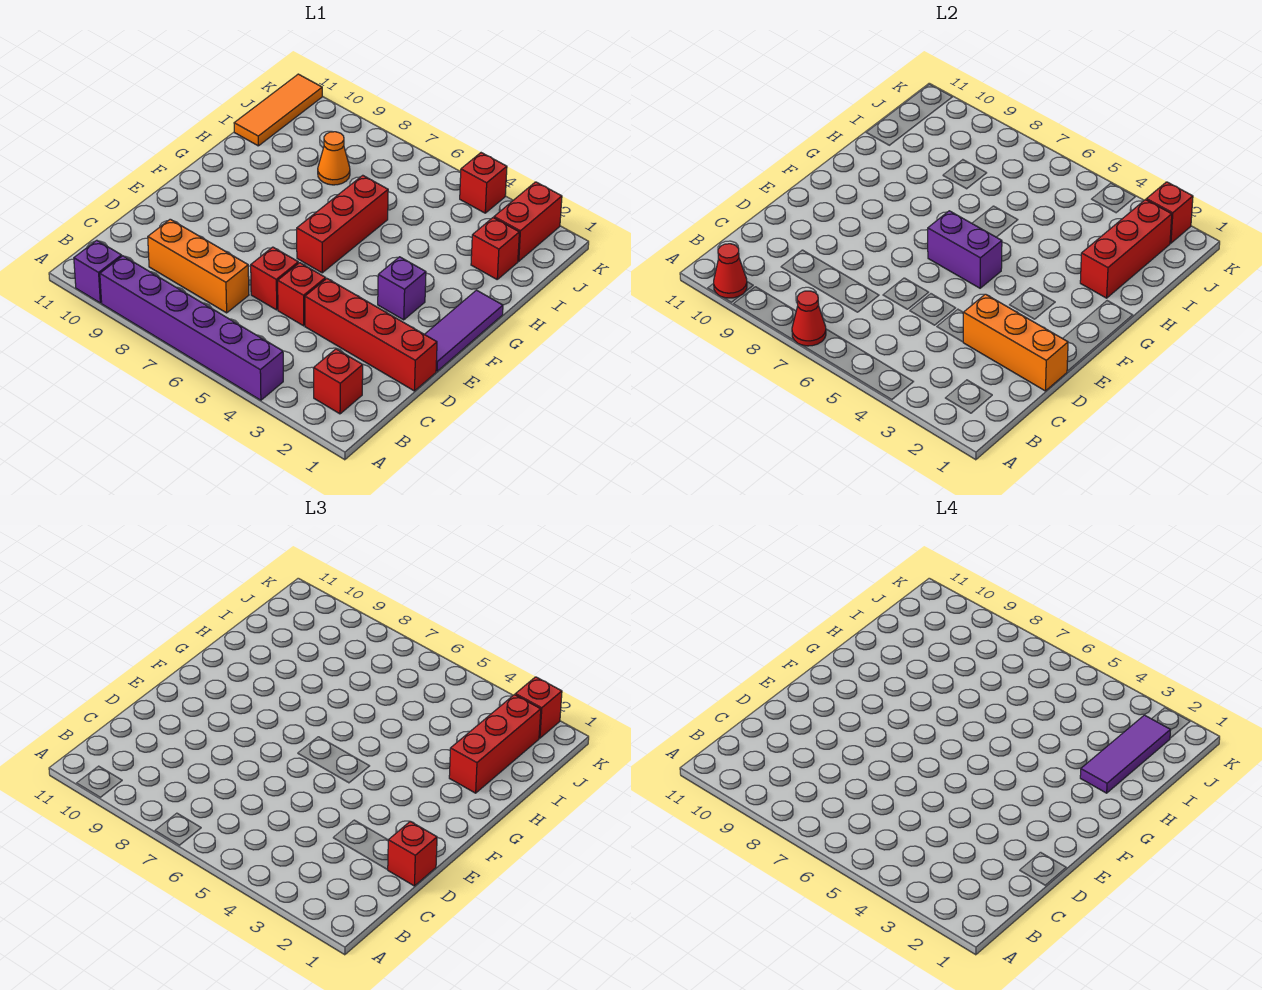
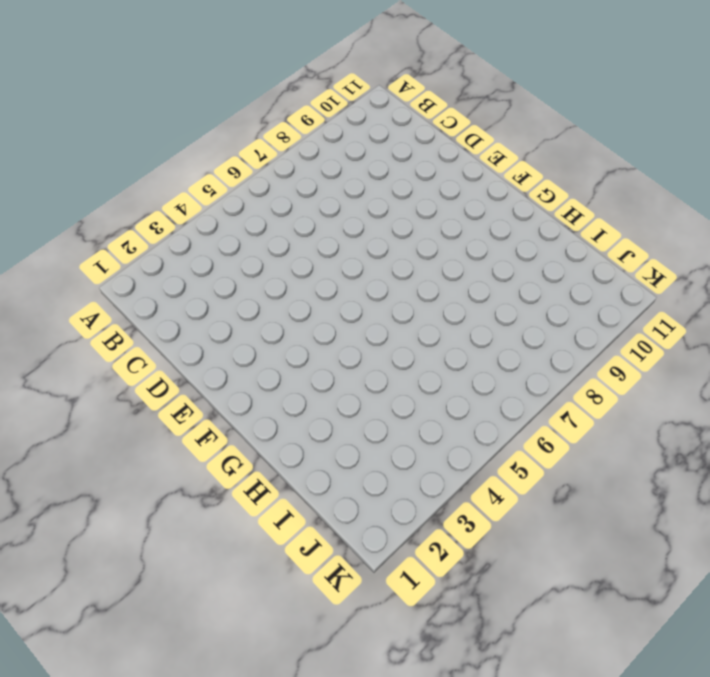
none -> purple 1x6 brick [100,256,283,400]
none -> purple 1x1 brick [74,240,122,303]
none -> red 1x1 brick [314,349,363,414]

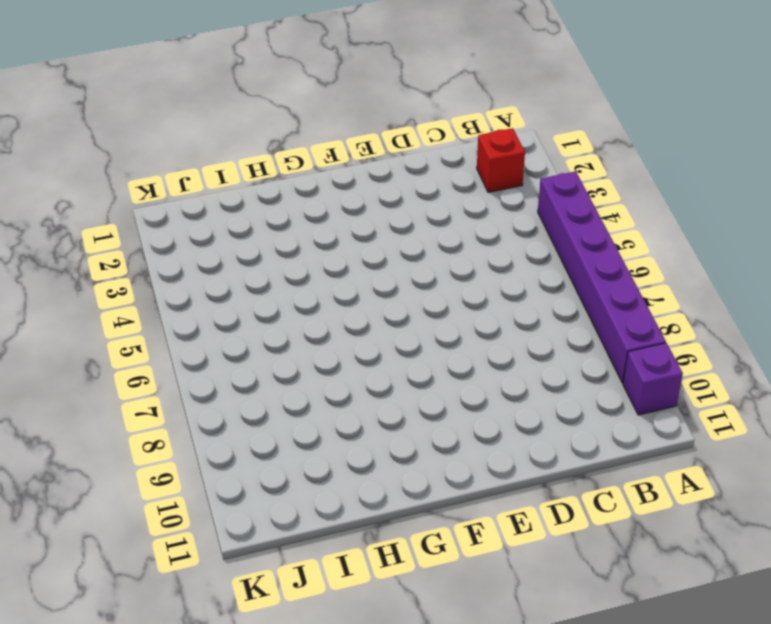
none -> orange 1x3 brick [148,219,249,313]
none -> red 1x4 brick [305,279,437,391]
none -> red 1x1 brick [278,263,326,326]

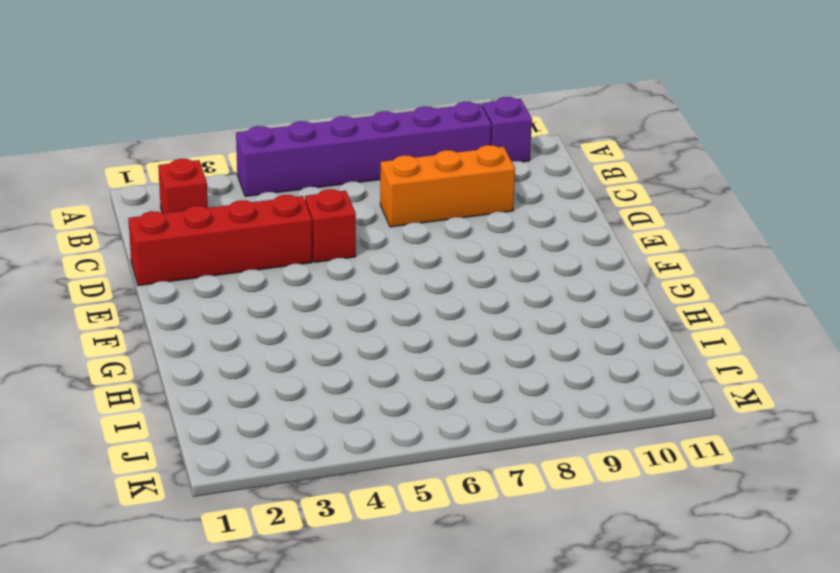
none -> red 1x1 brick [251,247,298,310]
none -> purple 1x3 tile [425,290,503,371]
none -> purple 1x1 brick [378,257,426,320]

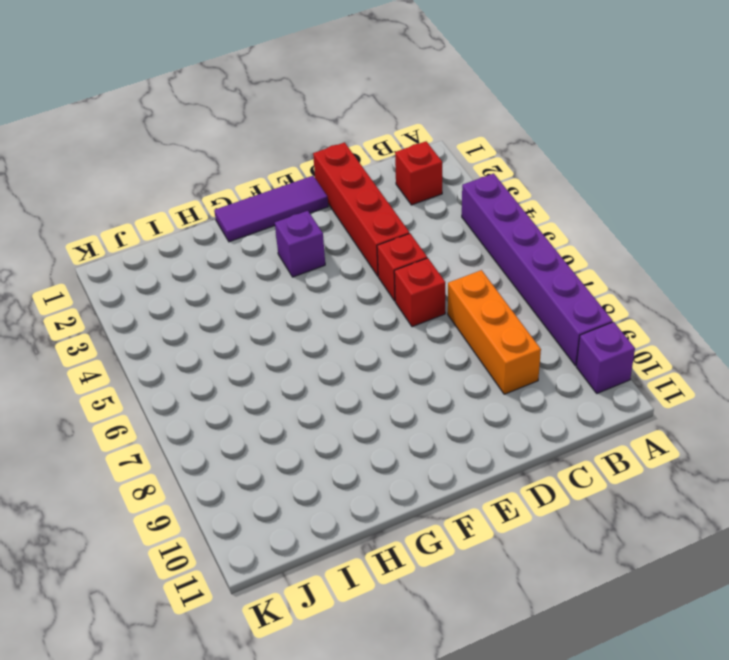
none -> red 1x3 brick [297,175,388,273]
none -> red 1x1 brick [471,218,519,279]
none -> orange 1x1 cone [318,132,350,185]

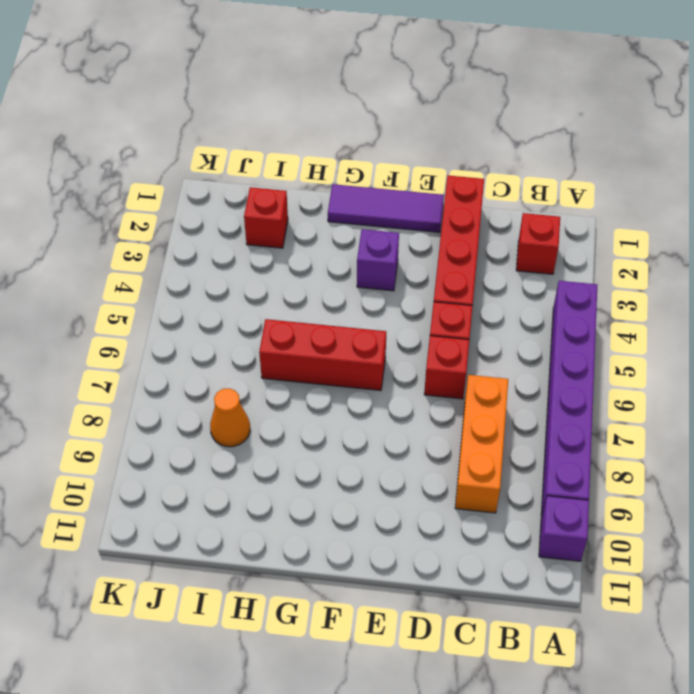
none -> orange 1x3 tile [234,74,322,146]
none -> red 1x2 brick [494,182,562,261]
none -> red 1x1 brick [460,153,507,213]

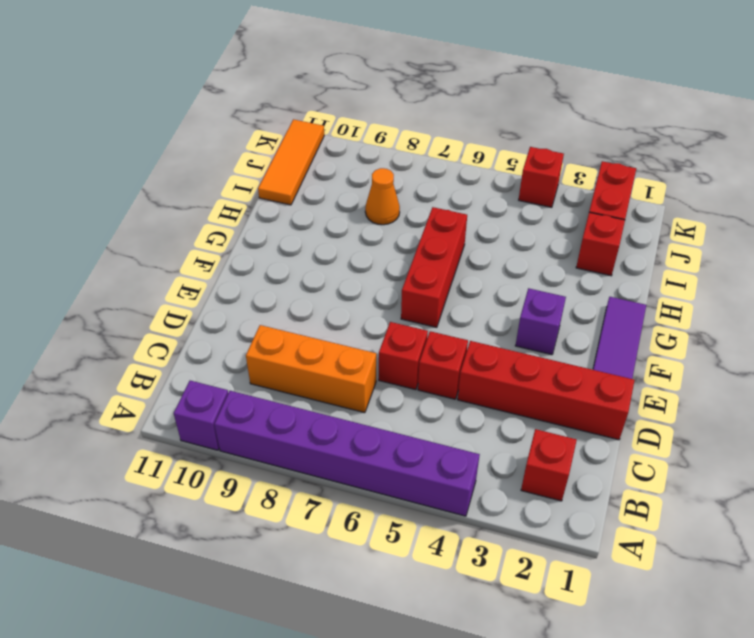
none -> red 1x1 cone [792,291,826,346]
none -> red 1x1 cone [714,244,747,298]
none -> orange 1x3 brick [963,294,1068,391]

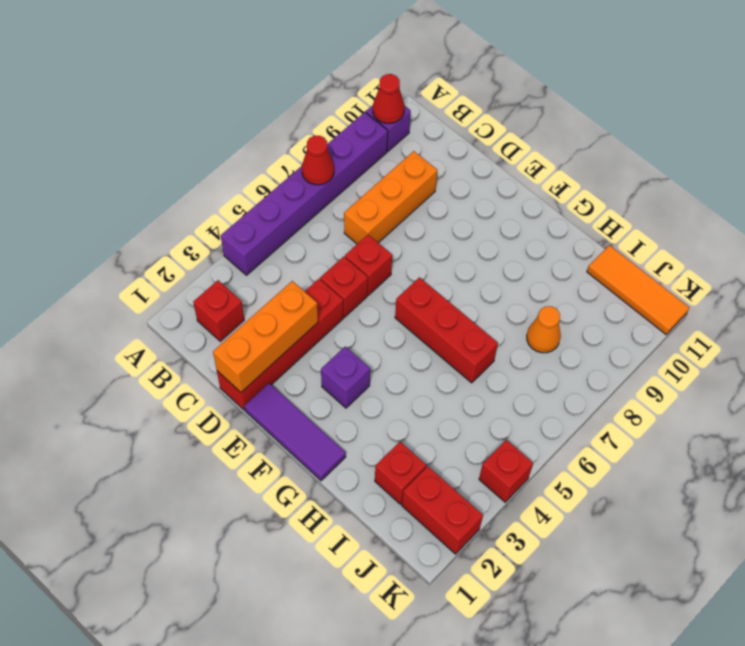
none -> purple 1x2 brick [928,211,1002,288]
none -> red 1x3 brick [1080,200,1172,298]
none -> red 1x1 brick [1146,182,1193,243]

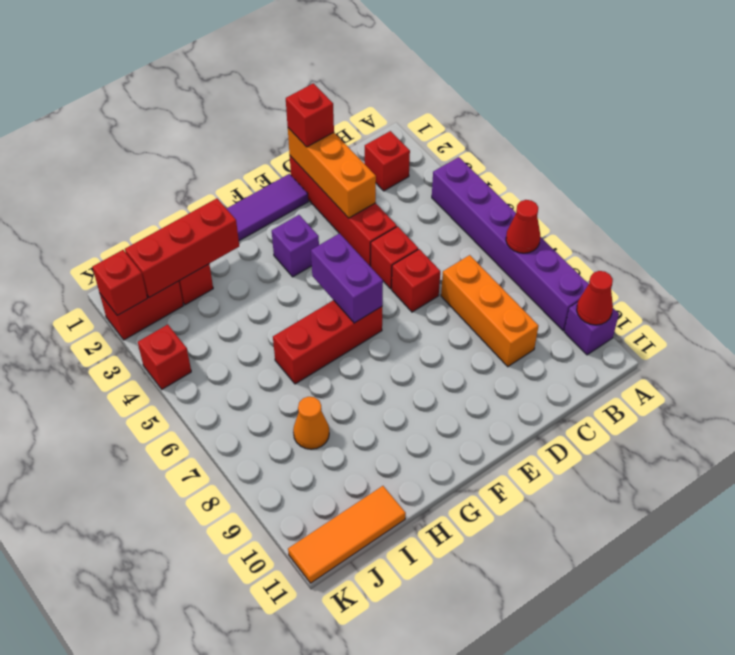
none -> red 1x3 brick [449,695,541,793]
none -> red 1x1 brick [515,677,562,738]
none -> purple 1x3 tile [1080,715,1171,793]

